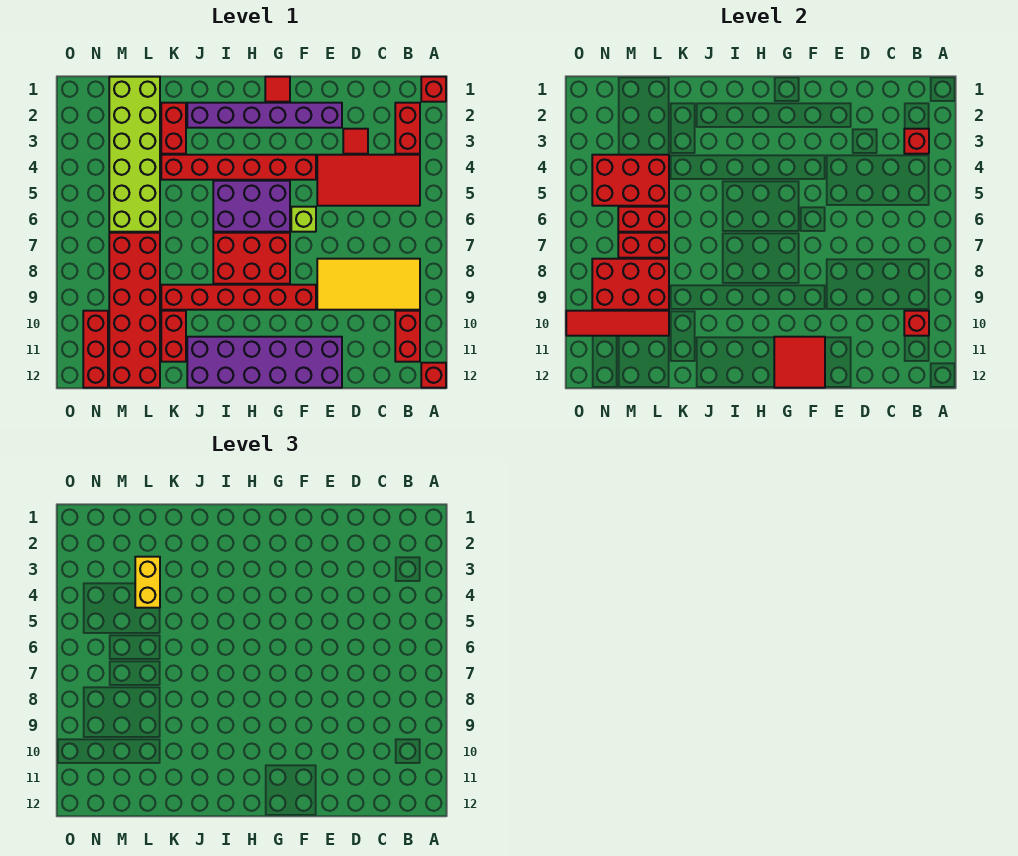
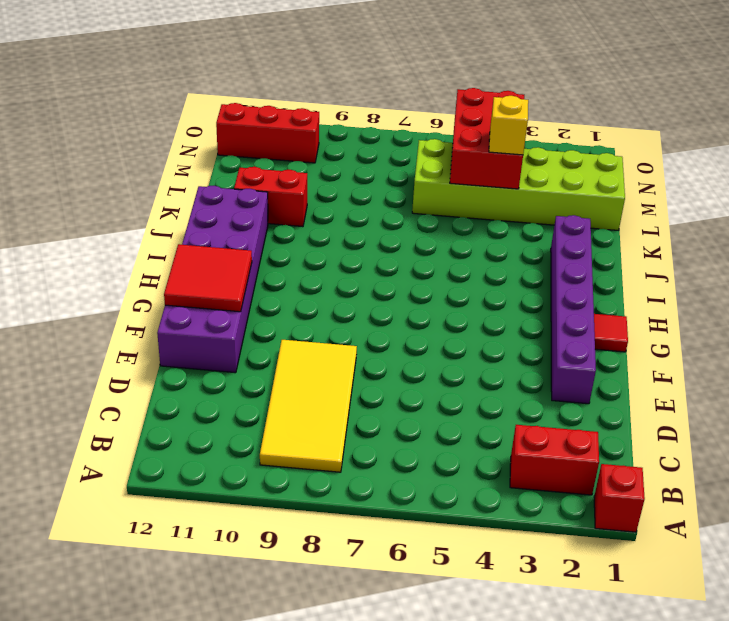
yellow 1x1 brick [489,96,528,155] -> yellow 1x2 brick [135,557,160,608]
none -> red 1x1 brick [421,363,446,388]
none -> red 2x4 tile [317,155,420,206]
none -> red 1x2 brick [395,311,420,362]

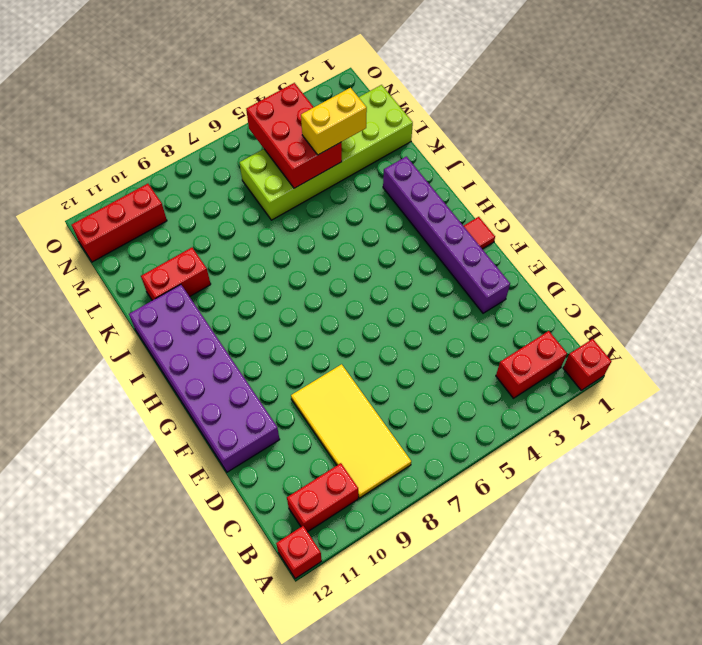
none -> red 2x4 tile [317,155,420,206]
none -> red 1x1 tile [343,129,368,154]
none -> red 1x6 brick [161,155,316,180]

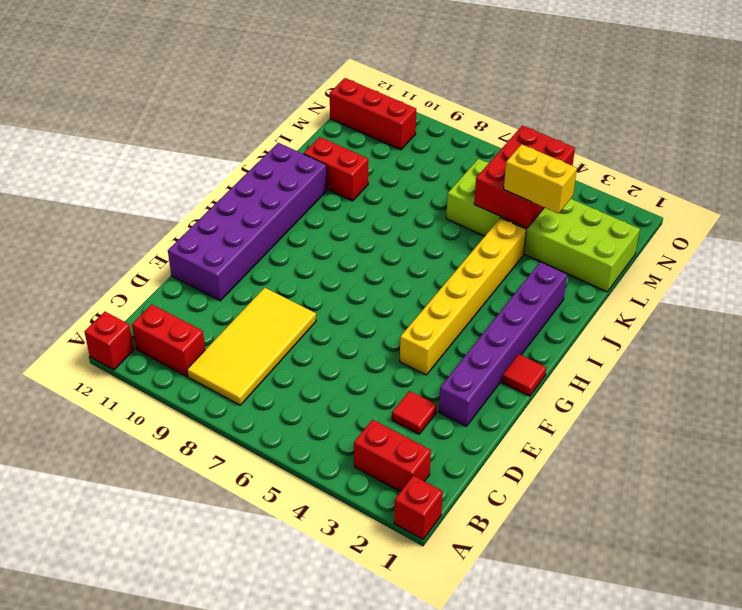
yellow 1x6 brick [400,218,526,375] -> red 1x6 brick [161,155,316,180]
none -> red 2x4 tile [317,155,420,206]
none -> lime 1x1 brick [291,207,316,232]
none -> red 1x6 brick [161,285,316,310]

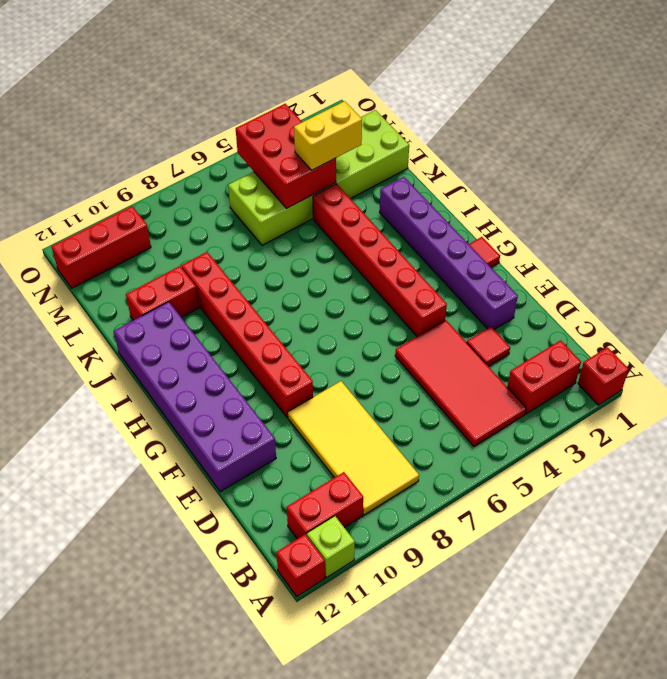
lime 1x1 brick [307,516,355,578] -> lime 1x1 brick moved to [291,207,316,232]
none -> purple 2x3 brick [213,181,290,232]
none -> red 2x3 brick [213,233,290,284]
none -> red 1x2 brick [161,103,186,154]

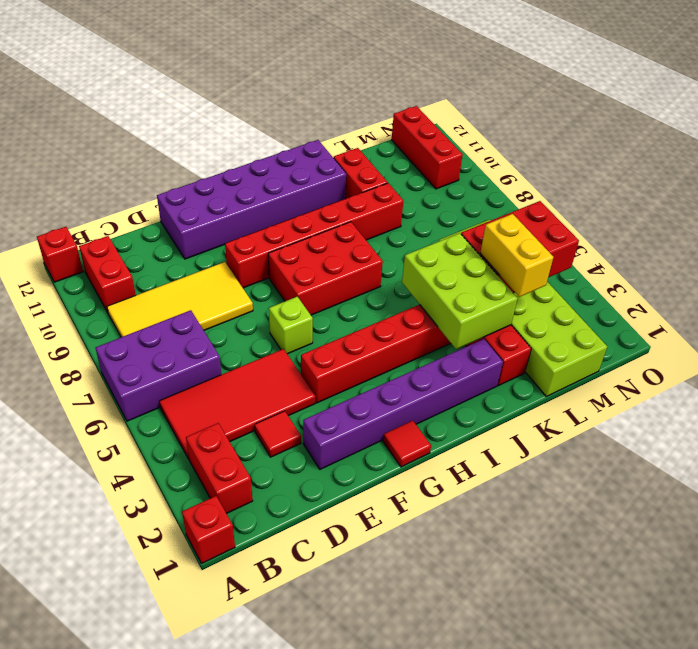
purple 2x3 brick [96,310,221,421] -> purple 2x3 brick moved to [213,181,290,232]
lime 2x3 brick [402,233,518,349] -> none
none -> red 2x6 brick [109,233,160,388]
none -> red 1x1 brick [904,129,929,154]
none -> red 1x1 brick [904,311,929,336]

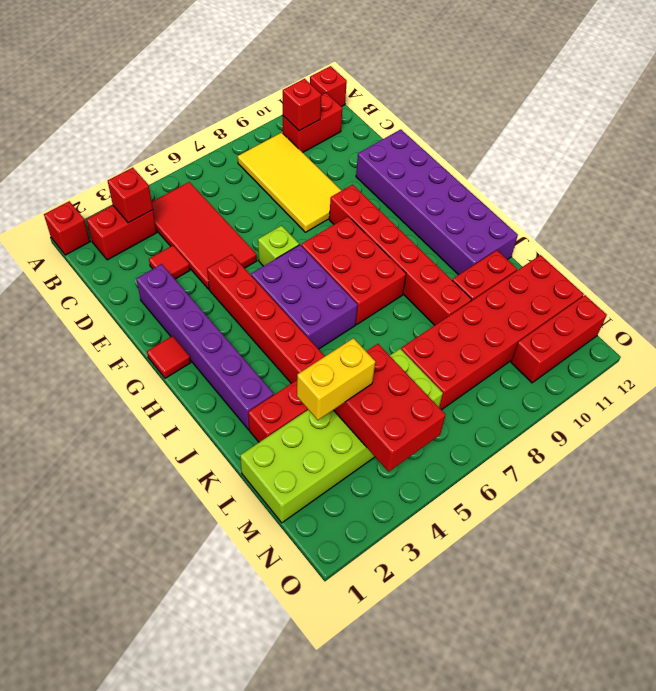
none -> red 2x2 tile [774,337,825,388]
none -> red 1x2 brick [618,207,669,232]
none -> red 1x2 brick [618,233,669,258]

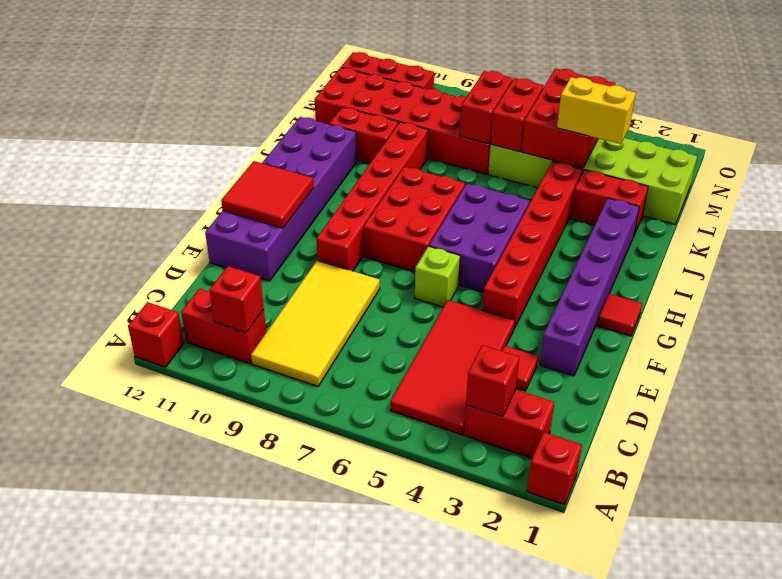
none -> red 2x3 brick [592,259,669,310]
none -> red 1x4 tile [566,311,669,336]

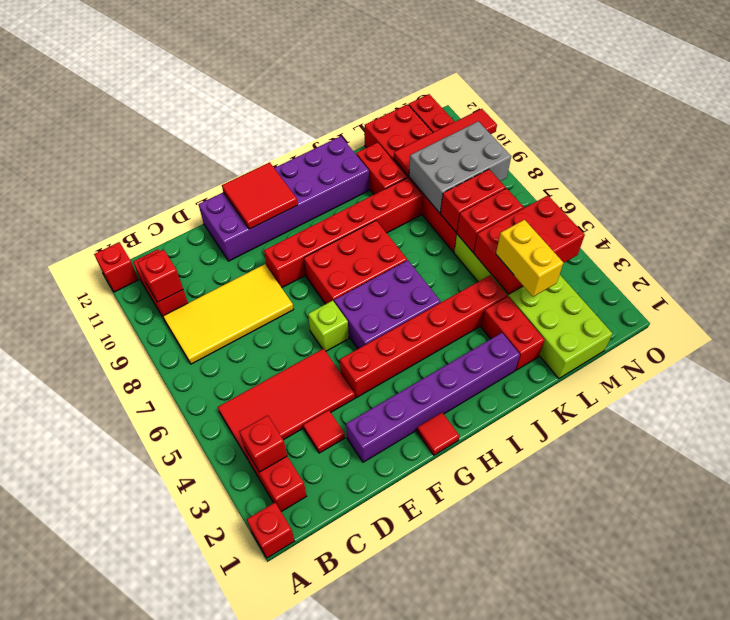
grey 2x3 brick [409,121,511,213] -> red 2x3 brick [592,259,669,310]

